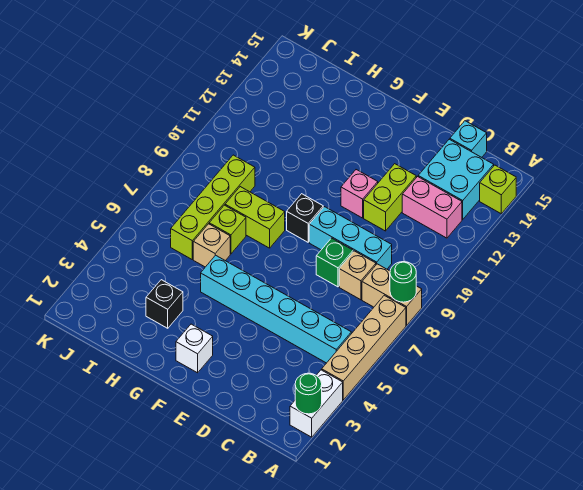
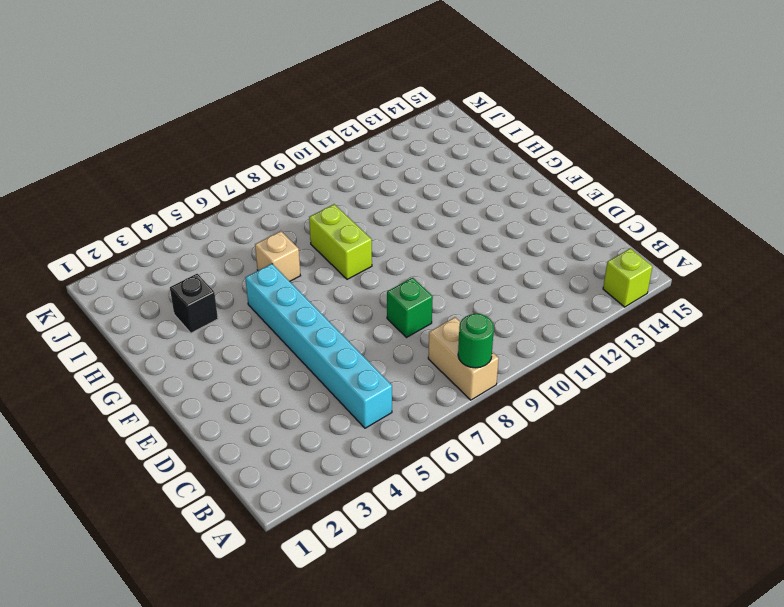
none -> white 1x2 brick [290,370,343,437]
none -> tan 1x4 brick [322,295,406,400]
none -> pink 1x2 brick [402,177,462,238]

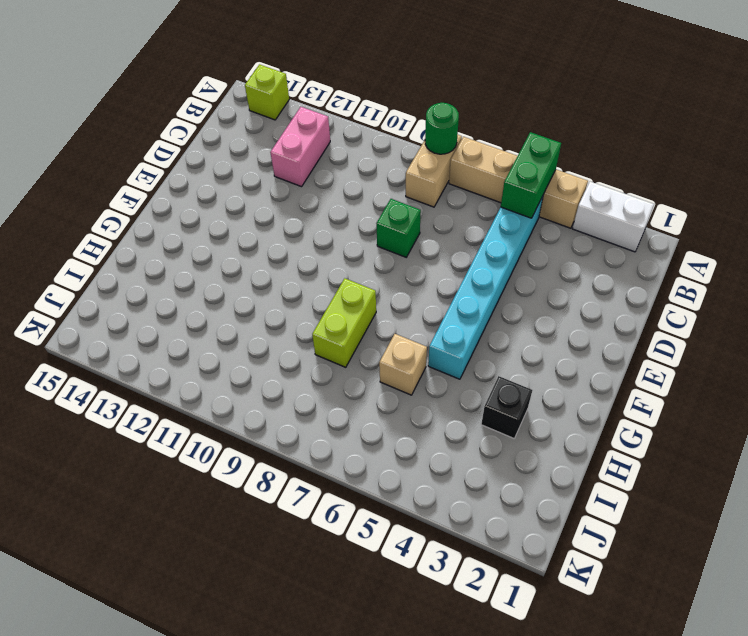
green 1x2 brick [501,132,561,218] -> none
none -> cyan 2x2 brick [418,139,494,219]
none -> tan 1x1 brick [339,251,376,300]
none -> cyan 1x3 brick [309,207,392,269]

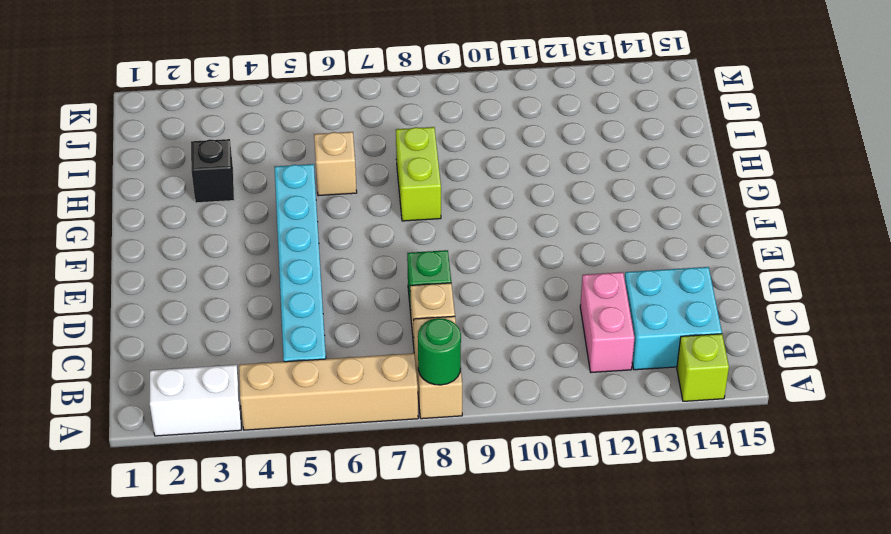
none -> cyan 1x3 brick [309,207,392,269]
none -> cyan 1x1 brick [450,121,487,157]
none -> lime 1x2 brick [364,164,416,231]

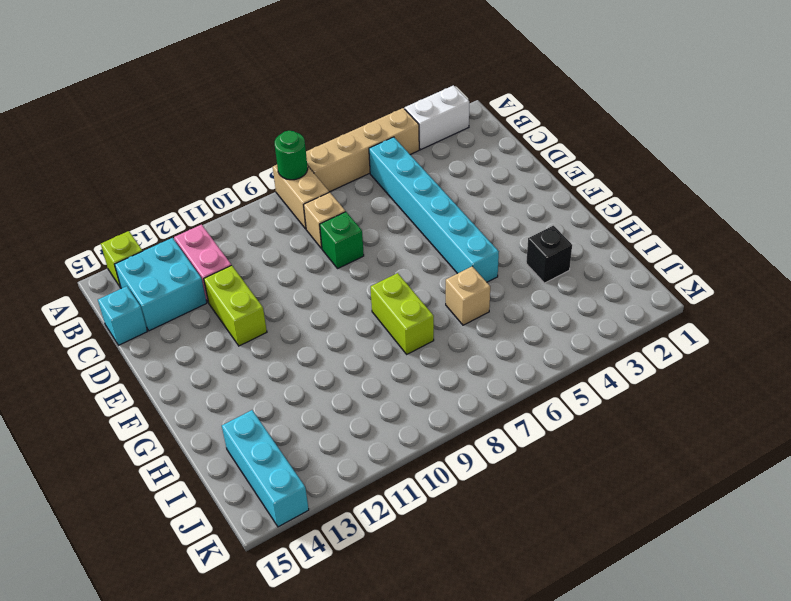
lime 1x2 brick [204,265,267,346] -> lime 1x2 brick turned to [364,164,416,231]
cyan 1x3 brick [222,410,309,527] -> cyan 1x3 brick moved to [309,207,392,269]
none -> pink 1x1 brick [341,170,378,218]
none -> white 1x1 brick [176,324,213,373]
none -> black 1x1 brick [287,194,323,242]

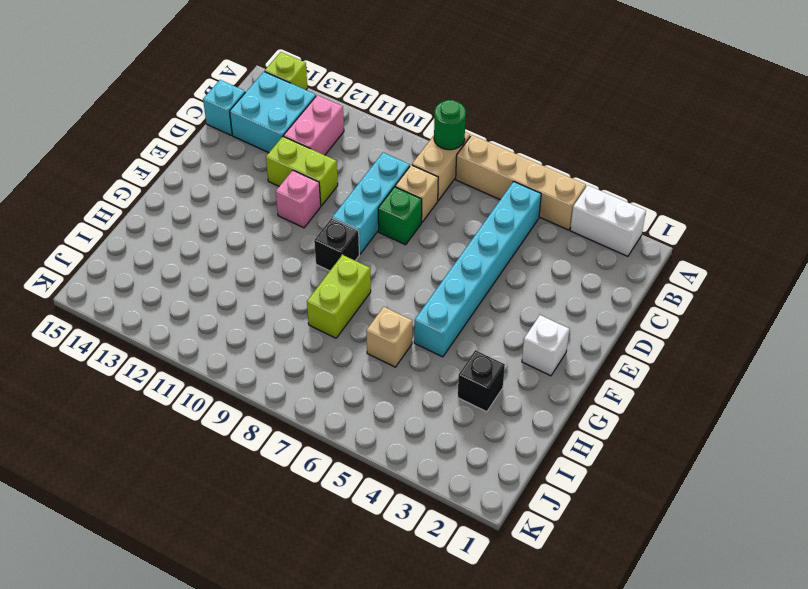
none -> lime 1x1 brick [209,205,246,254]
none -> lime 1x4 brick [171,155,255,259]
none -> green 1x1 round brick [295,373,322,414]

